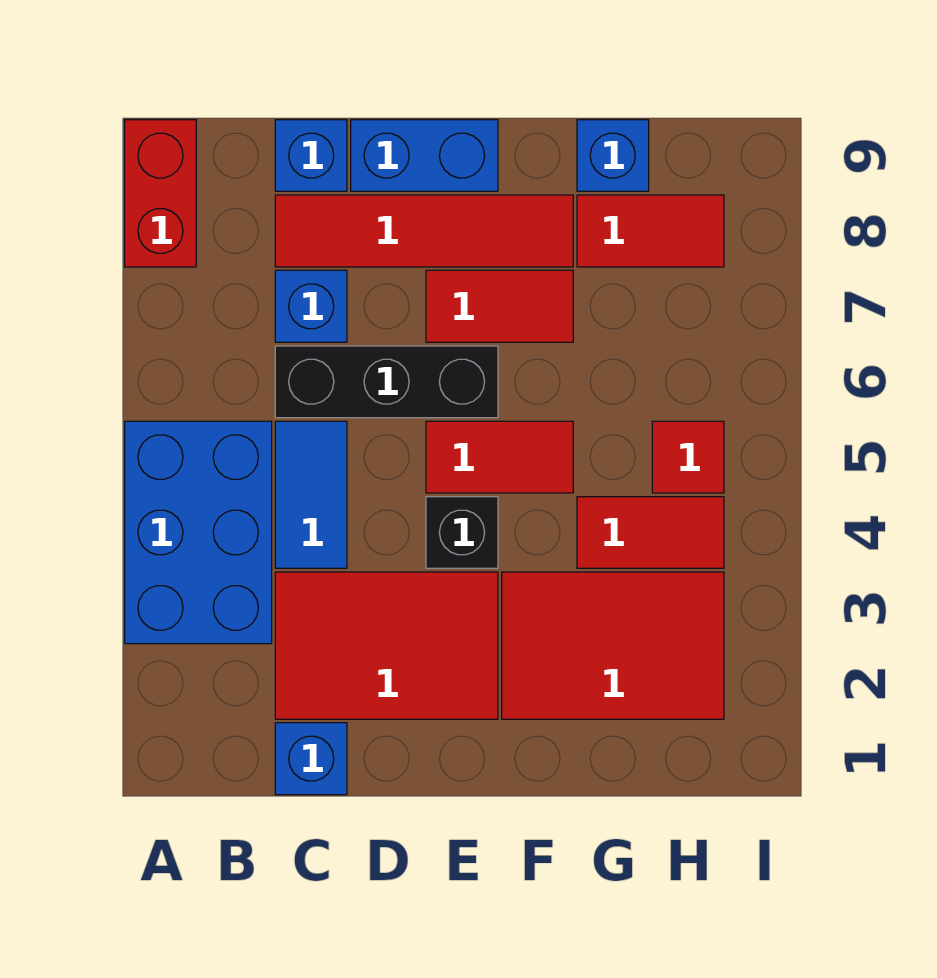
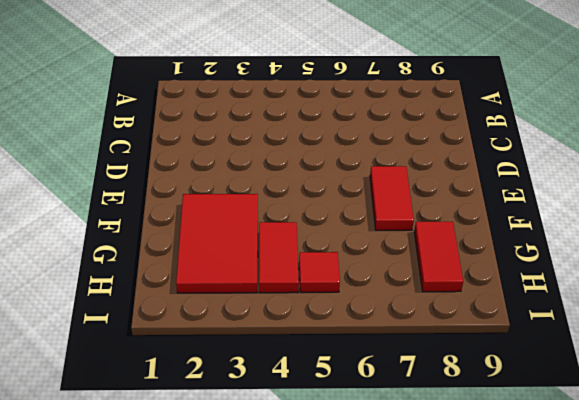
none -> blue 2x3 brick [125,421,272,644]
none -> red 1x2 brick [125,120,196,267]
none -> blue 1x1 brick [275,723,347,795]

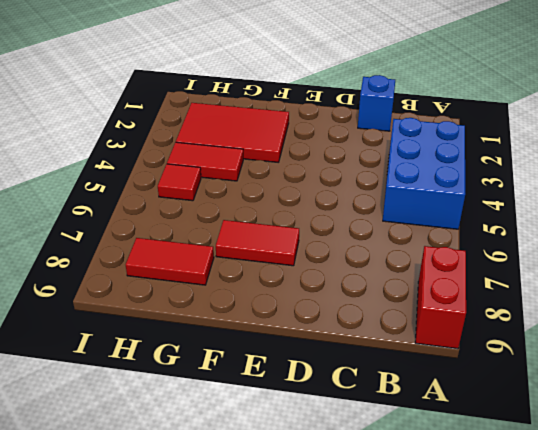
none -> red 2x3 tile [275,572,498,719]
none -> blue 1x2 tile [275,421,347,568]
none -> black 1x3 brick [275,346,498,418]

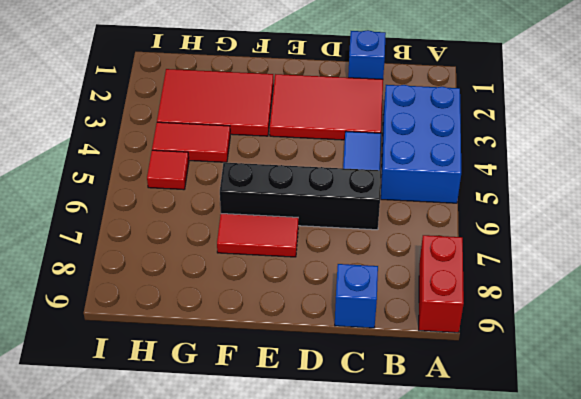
black 1x4 brick [220,162,381,230] -> black 1x3 brick [275,346,498,418]
none -> blue 1x1 brick [275,270,347,342]
none -> red 1x4 tile [275,195,573,267]
none -> blue 1x2 brick [351,120,498,191]

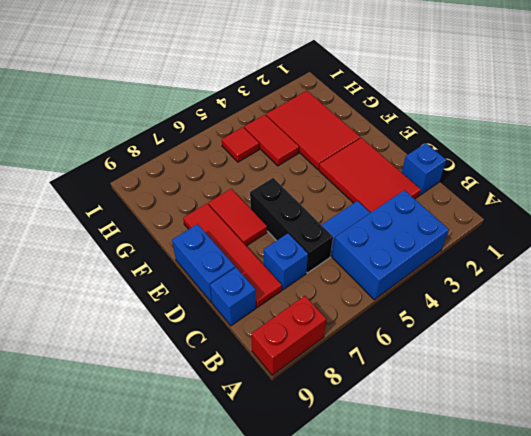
none -> black 1x1 brick [426,497,498,568]
none -> red 1x2 tile [426,421,573,493]
none -> red 1x2 tile [577,195,724,267]

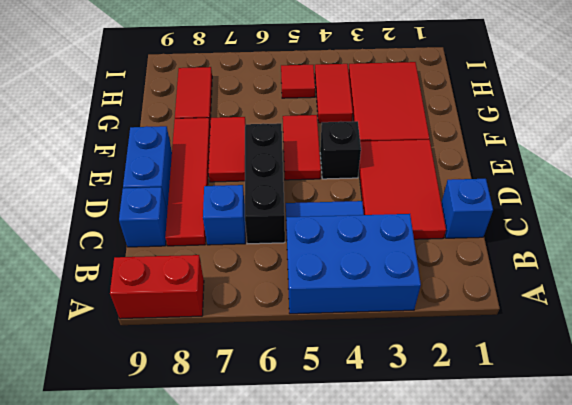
none -> blue 1x1 brick [577,120,649,191]

